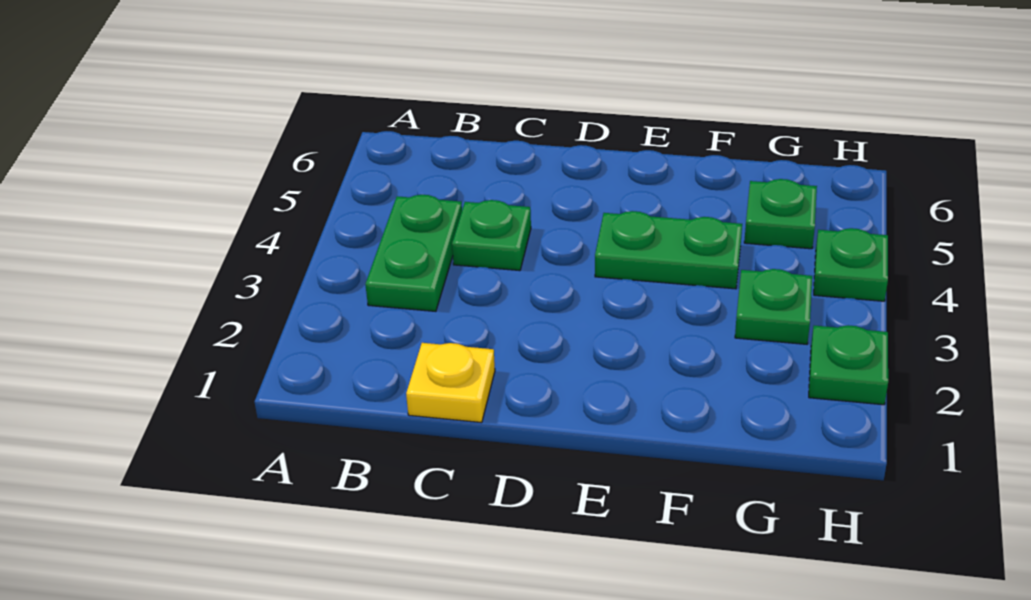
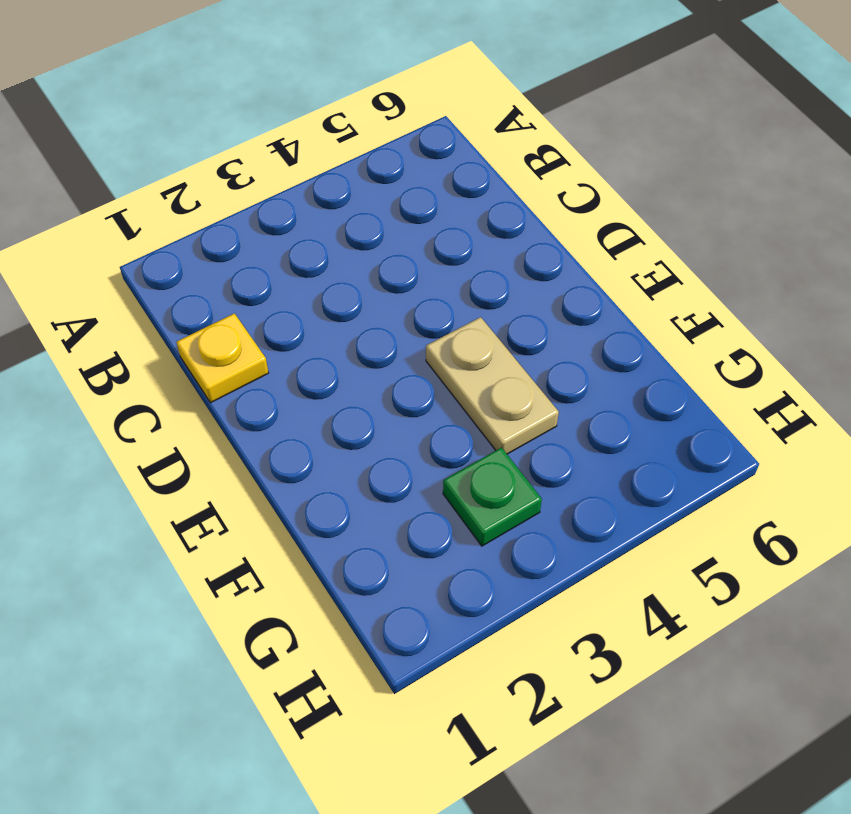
tan 1x2 plate [426,317,559,454] -> green 1x2 plate [595,211,742,289]
none -> green 1x2 plate [365,195,462,311]
none -> green 1x1 plate [452,200,531,271]

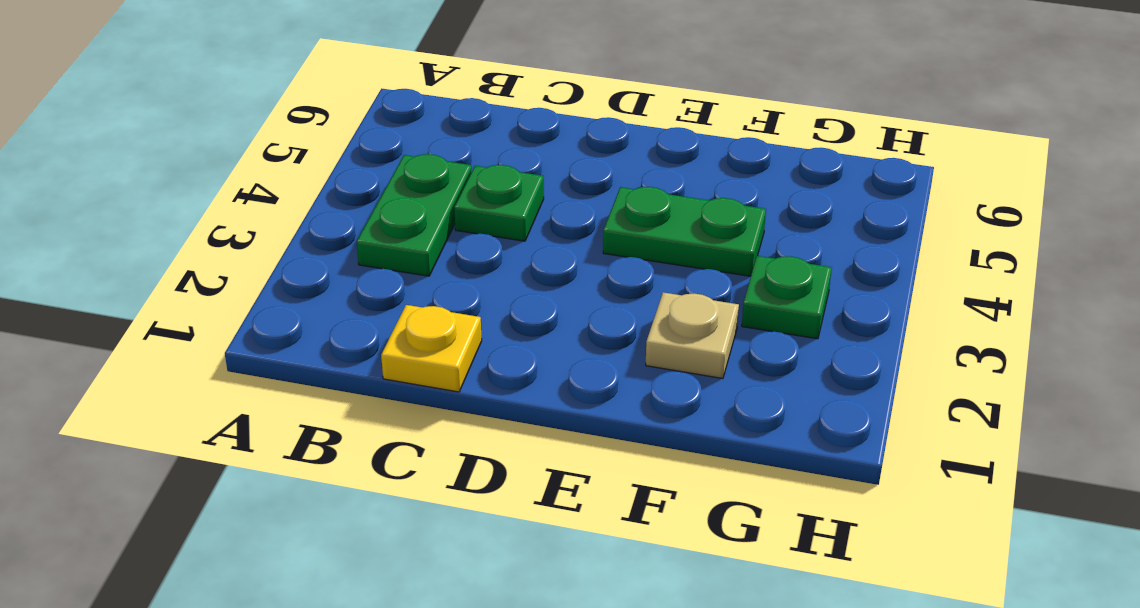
tan 1x1 plate [646,292,739,379] -> none
none -> green 1x1 plate [744,179,817,249]
none -> green 1x1 plate [809,325,888,405]

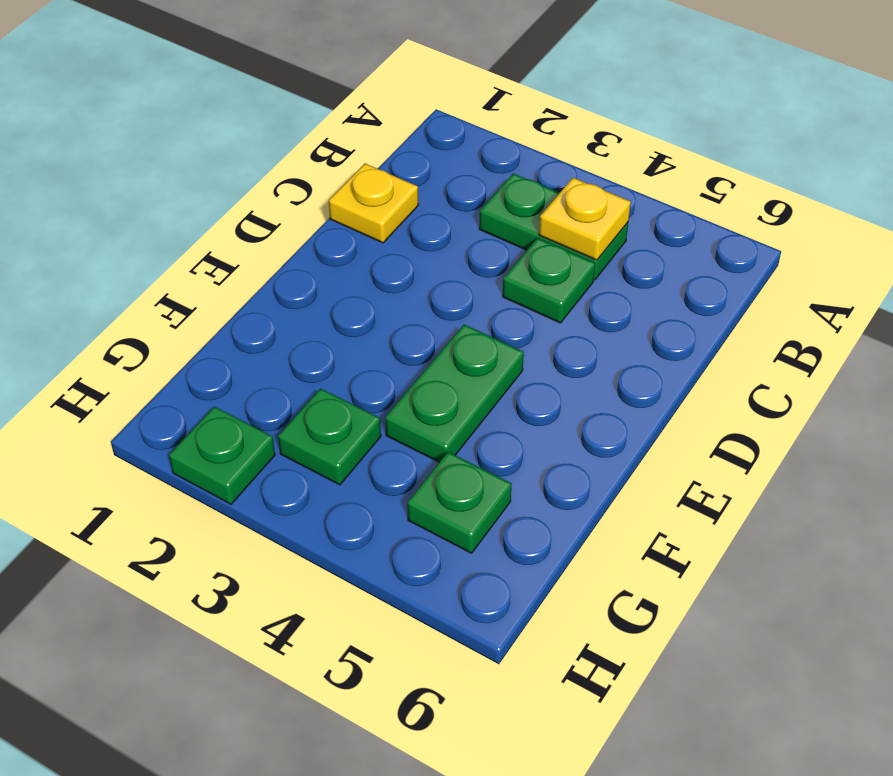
yellow 1x1 plate [539,178,631,260] -> none
none -> green 1x1 plate [814,228,888,301]

